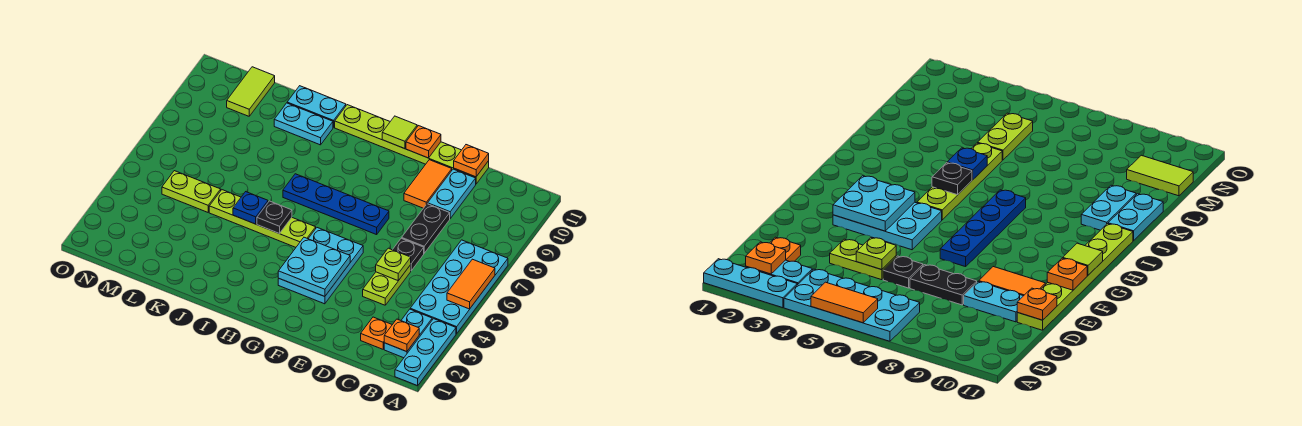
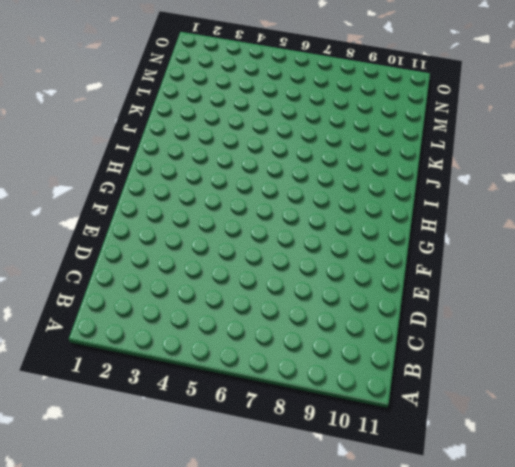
none -> cyan 1x3 plate [395,319,456,386]
none -> cyan 2x4 plate [410,240,508,334]
none -> cyan 1x2 plate [384,309,432,358]

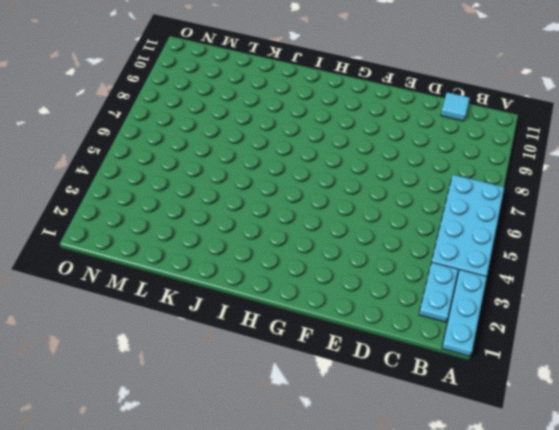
cyan 1x1 tile [441,92,470,121] -> none
none -> orange 1x1 plate [361,317,392,349]
none -> lime 1x2 plate [363,265,411,305]
none -> black 1x1 plate [393,238,424,271]

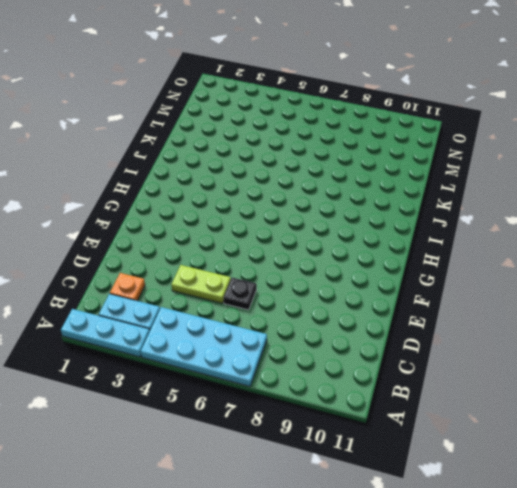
none -> black 1x2 plate [402,204,450,253]
none -> cyan 1x2 plate [428,169,476,219]
none -> lime 1x6 plate [335,105,489,184]

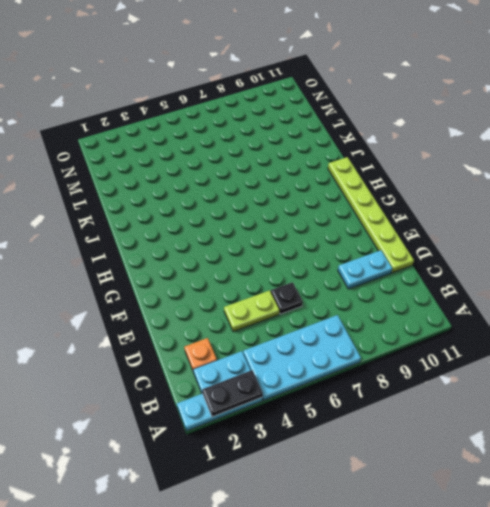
black 1x2 plate [202,370,263,417] -> black 1x2 plate moved to [402,204,450,253]
none -> orange 1x2 tile [404,160,452,208]
none -> cyan 2x3 plate [278,228,363,304]
none -> blue 1x4 plate [283,174,389,235]

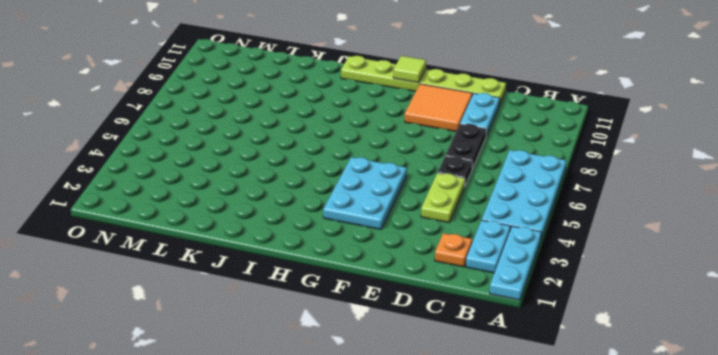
orange 2x2 tile [405,84,472,131] -> orange 1x2 tile [404,160,452,208]
none -> blue 1x4 plate [283,174,389,235]
none -> lime 1x4 plate [209,190,316,247]
none -> cyan 1x2 plate [274,103,333,145]

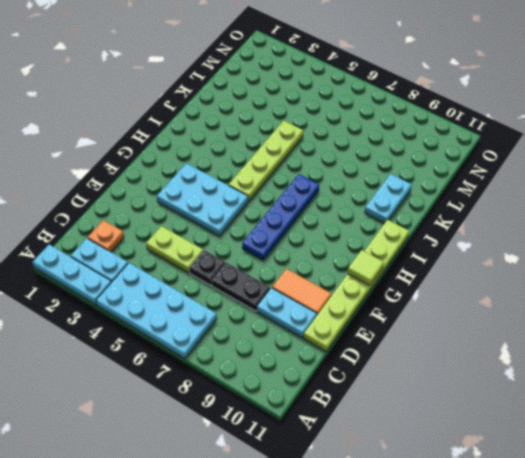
none -> cyan 1x2 plate [287,86,346,128]
none -> lime 1x2 plate [162,171,221,212]
none -> lime 1x2 tile [227,67,275,116]

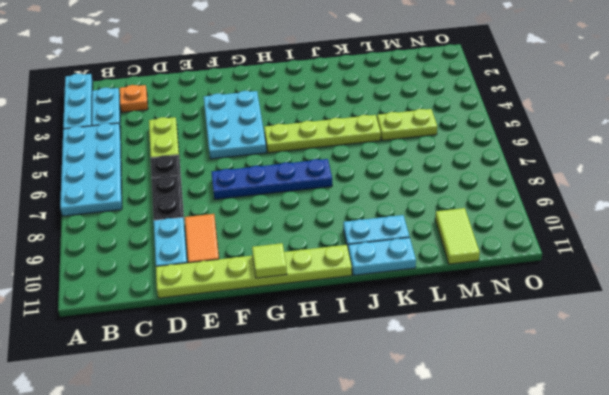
none -> orange 1x2 tile [447,259,495,309]
none -> orange 1x1 plate [384,319,419,352]
none -> lime 1x1 plate [376,248,411,281]

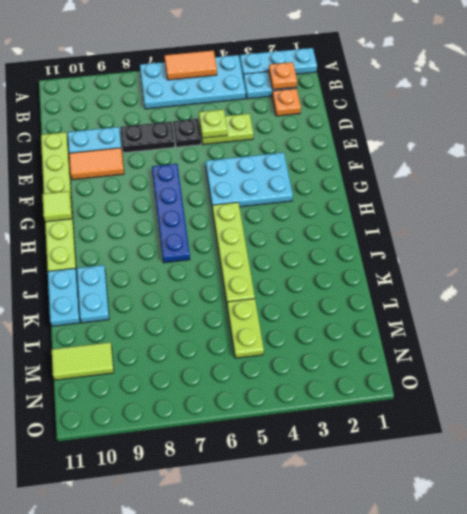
none -> orange 1x1 plate [454,145,489,177]
none -> cyan 2x2 plate [278,237,350,297]
none -> orange 1x1 plate [406,126,441,158]

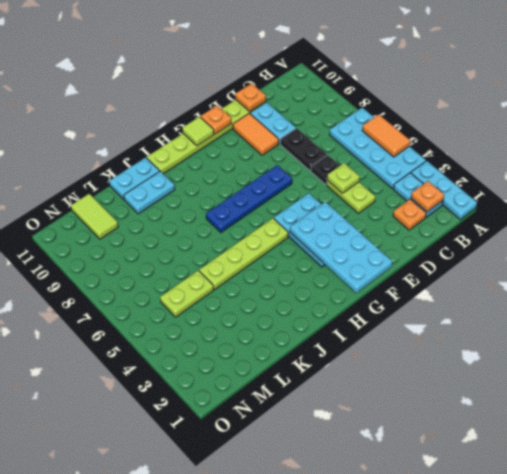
cyan 2x4 plate [290,202,392,293] -> cyan 2x2 plate [278,237,350,297]
none -> black 1x1 plate [257,201,292,234]
none -> blue 1x1 plate [233,192,268,224]

